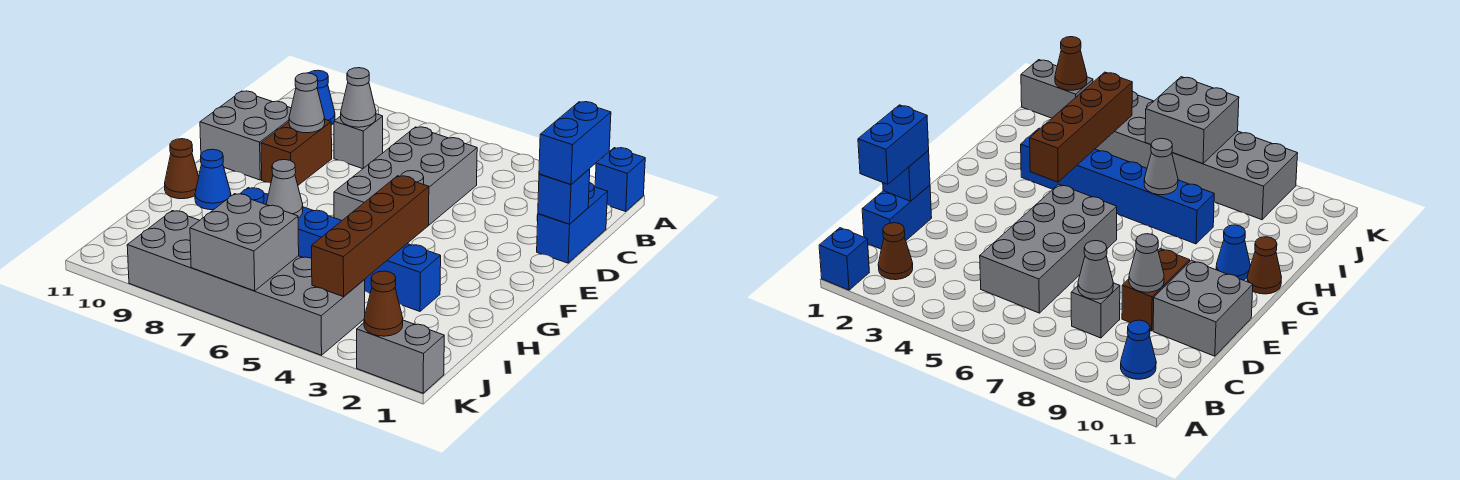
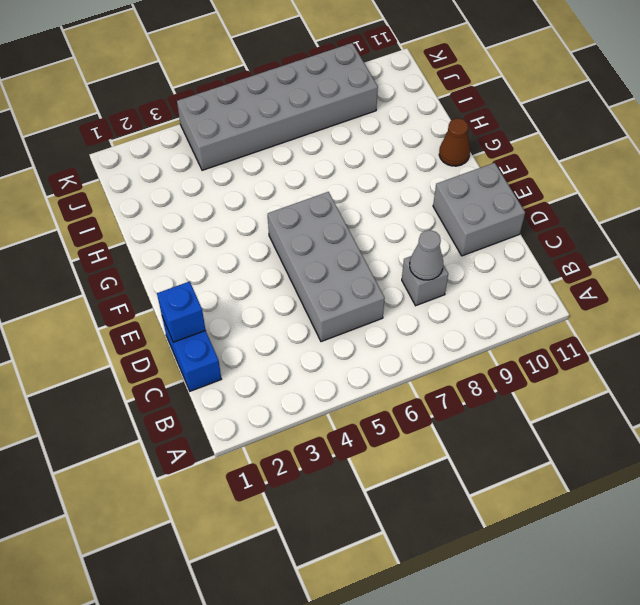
none -> blue 1x1 brick [595,148,645,211]
none -> brown 1x1 cone [878,223,913,280]
none -> blue 1x1 cone [309,70,335,125]

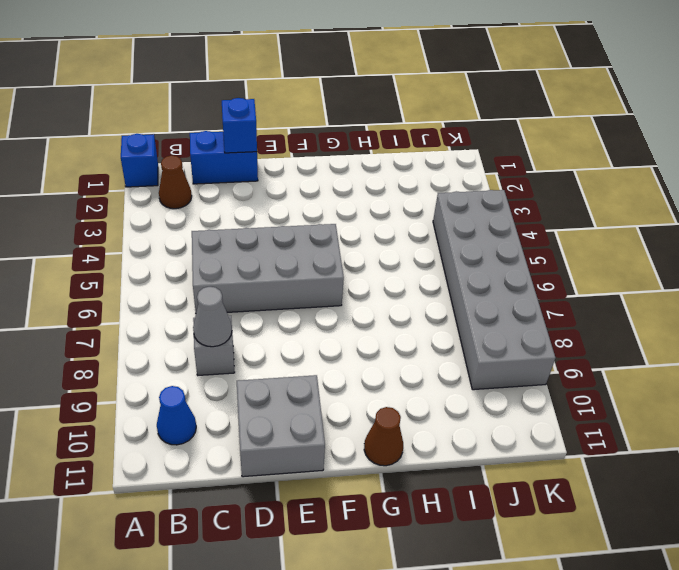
none -> brown 1x2 brick [261,119,332,185]
none -> blue 1x1 cone [195,149,231,210]
none -> blue 1x6 brick [240,188,441,311]

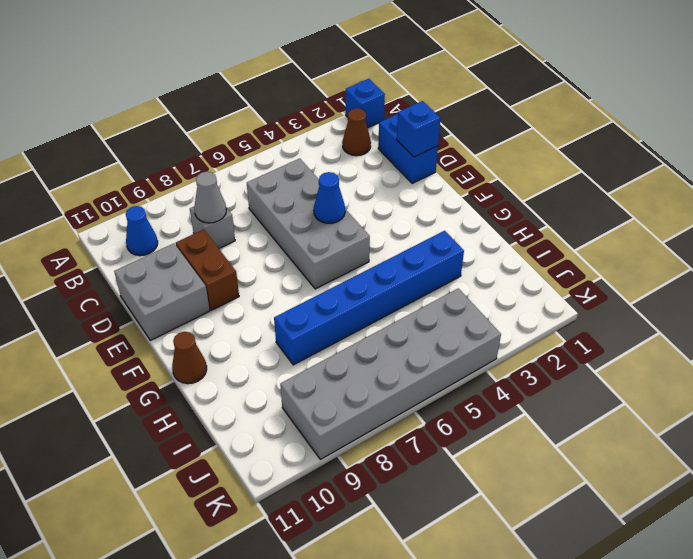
blue 1x1 cone [314,172,345,223] -> blue 1x1 cone moved to [195,149,231,210]
none -> grey 1x2 brick [357,320,444,393]
none -> grey 1x1 cone [289,73,325,133]
none -> brown 1x4 brick [312,176,429,297]

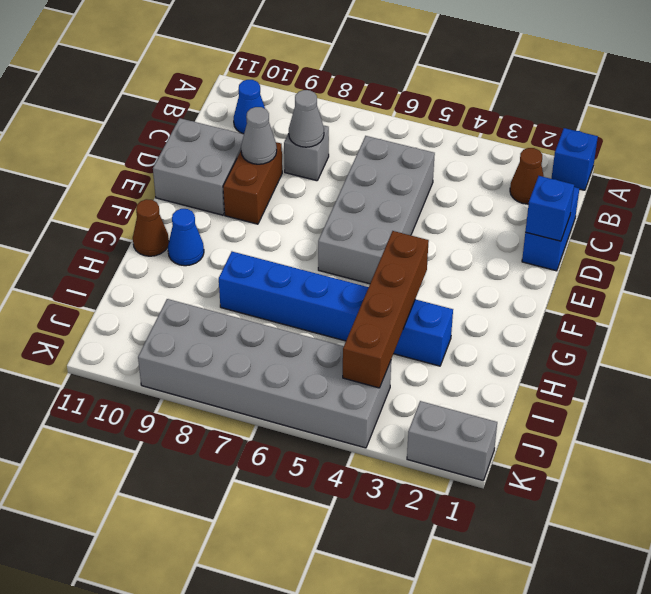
none -> grey 1x1 cone [266,160,303,218]
none -> grey 2x2 brick [190,194,299,291]
none -> brown 1x1 cone [364,271,403,336]

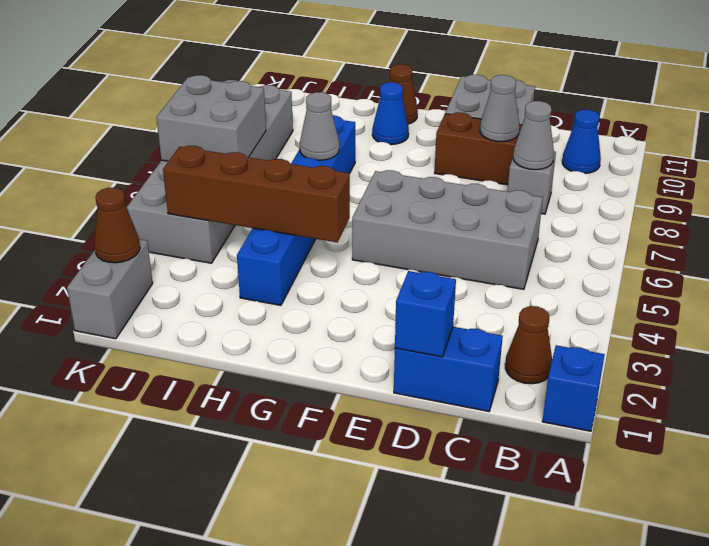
none -> blue 1x2 brick [539,102,611,185]

